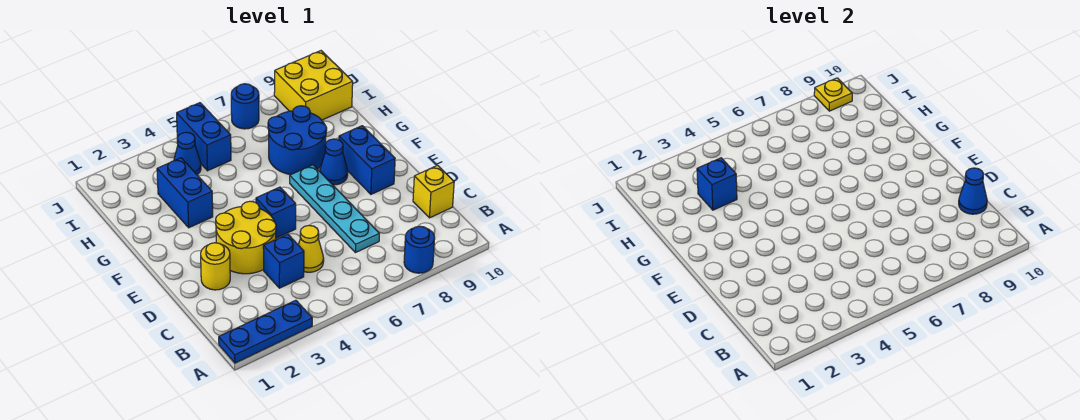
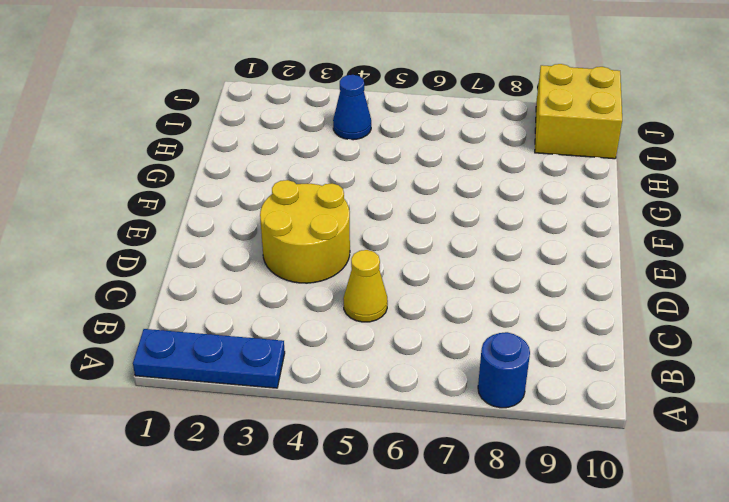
none -> blue 1x1 brick [263,234,304,288]
none -> cyan 1x4 plate [290,165,379,253]
none -> yellow 1x1 brick [413,165,454,218]

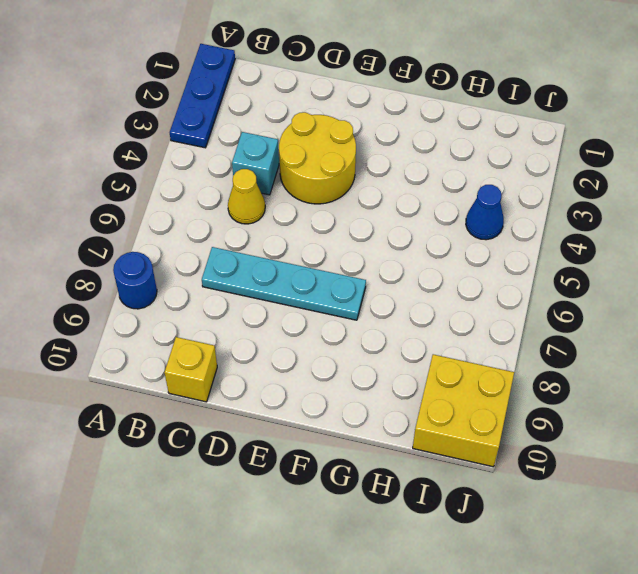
cyan 1x1 brick [232,132,279,195] -> blue 1x1 brick [263,234,304,288]
none -> yellow 1x1 round brick [201,243,230,290]
none -> blue 1x1 brick [256,187,296,238]
none -> blue 1x2 brick [339,126,395,194]

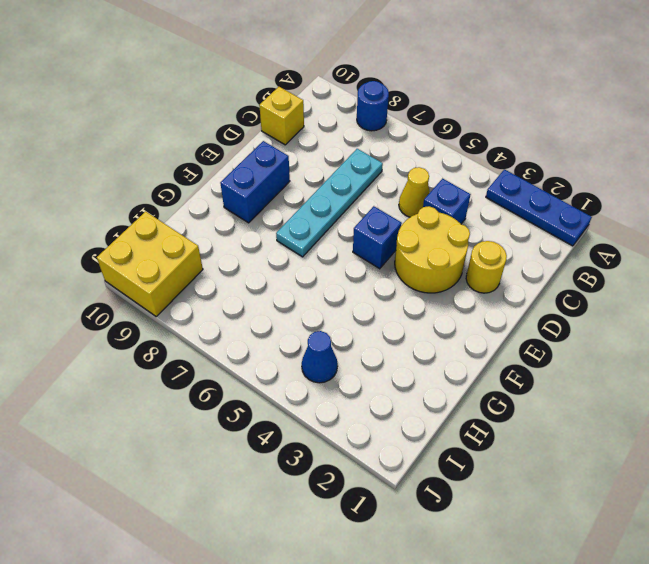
none -> blue 1x1 cone [320,139,348,185]
none -> blue 1x2 brick [157,158,213,228]
none -> blue 2x2 round brick [268,106,327,175]

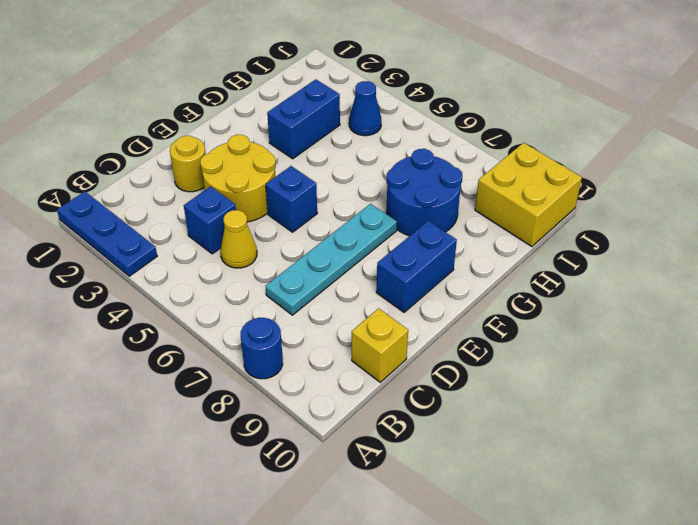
none -> blue 1x1 cone [320,139,348,185]
none -> blue 1x2 brick [177,103,231,171]
none -> blue 1x1 round brick [231,84,259,129]

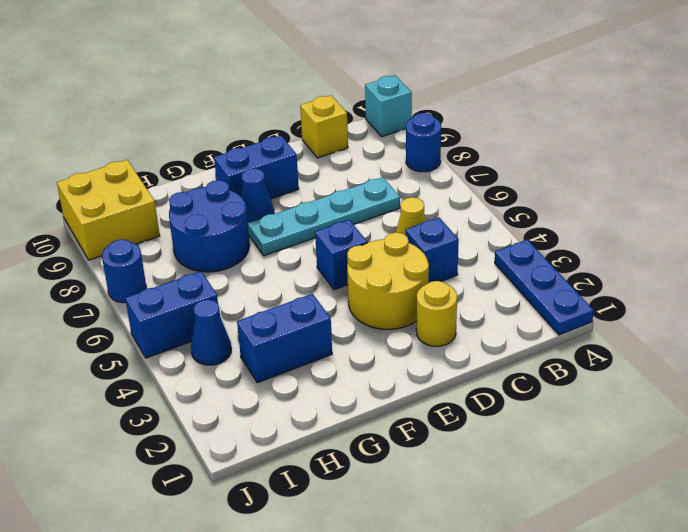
cyan 1x1 brick [365,75,412,137] -> none
none -> blue 1x1 cone [959,168,987,214]
none -> blue 1x1 brick [697,158,737,210]
none -> yellow 1x1 plate [814,78,852,111]

